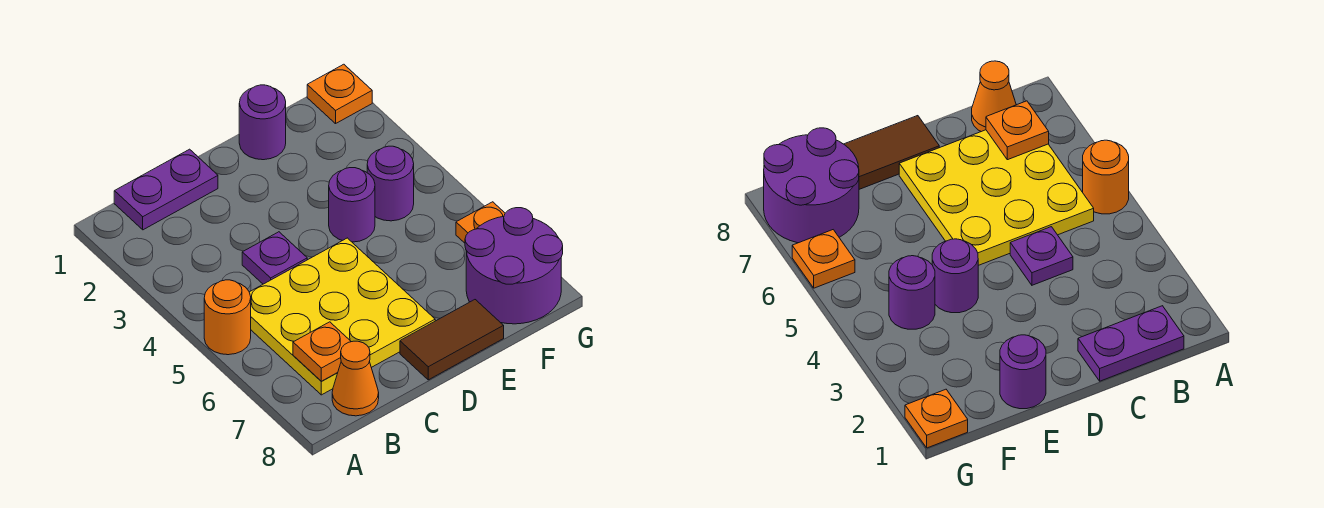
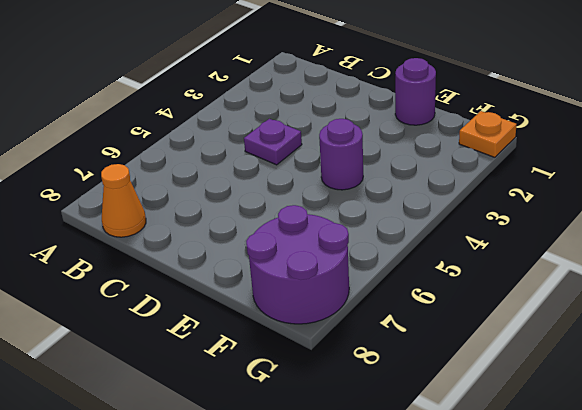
none -> orange 1x1 round brick [204,280,251,355]
none -> purple 1x2 plate [114,149,218,230]
none -> yellow 3x3 plate [249,238,435,395]

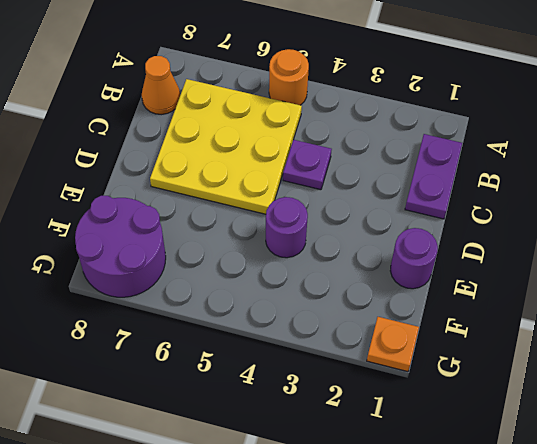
none -> brown 1x2 tile [400,300,504,380]
none -> purple 1x1 round brick [367,146,414,221]
none -> orange 1x1 plate [456,202,505,243]

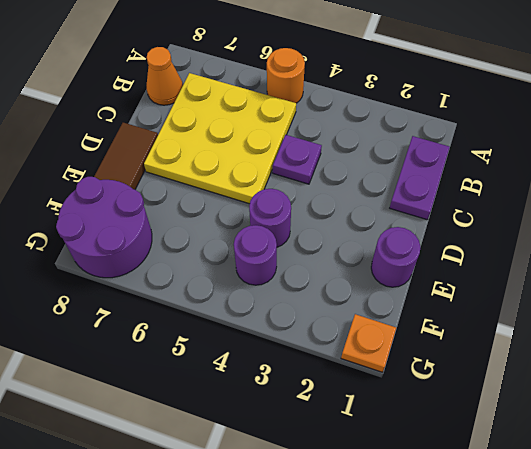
none -> orange 1x1 plate [456,202,505,243]
none -> orange 1x1 plate [293,322,351,381]

